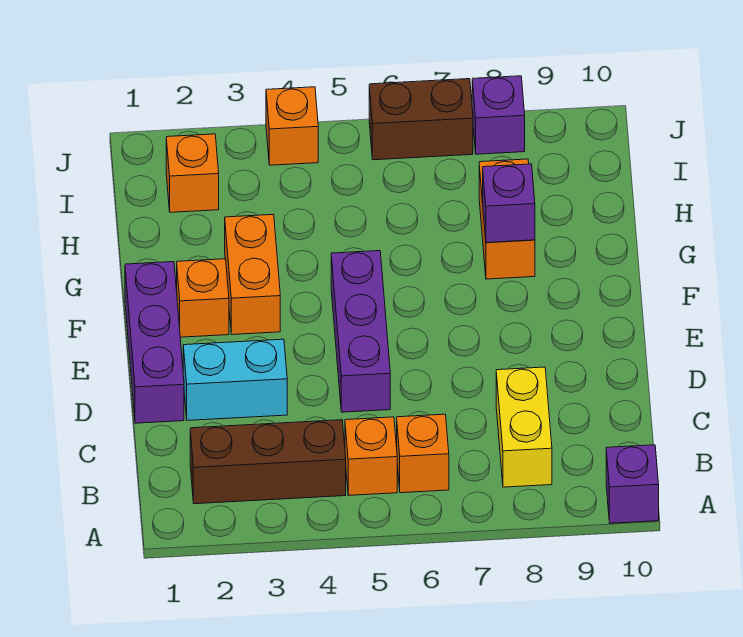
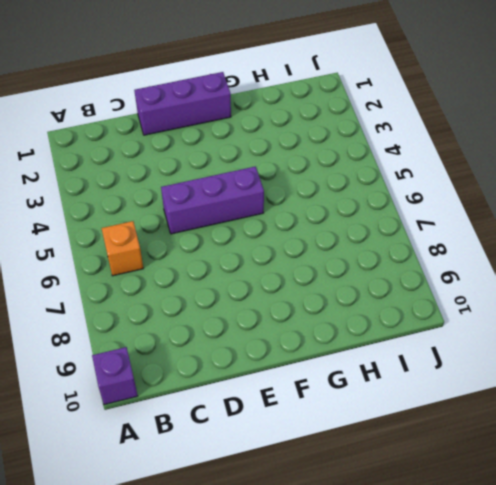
none -> brown 1x3 brick [190,420,346,504]
none -> orange 1x1 brick [345,417,397,495]
none -> yellow 1x2 brick [496,367,552,487]

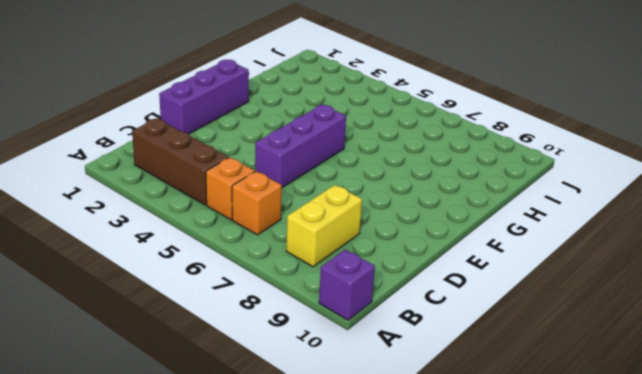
none -> cyan 1x2 brick [183,339,287,421]
none -> orange 1x1 brick [177,259,229,337]
none -> orange 1x2 brick [225,214,280,335]

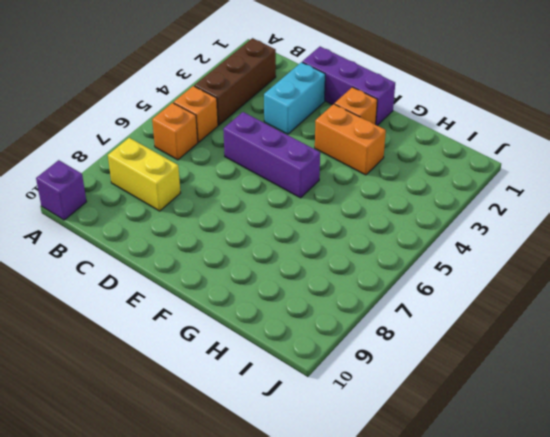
none -> orange 1x2 brick [479,159,535,279]
none -> orange 1x1 brick [166,134,219,212]
none -> orange 1x1 brick [266,87,318,165]

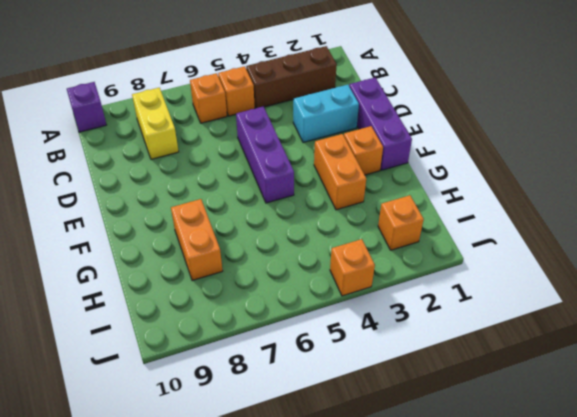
none -> brown 1x2 brick [369,79,473,160]
none -> purple 1x1 brick [472,76,525,154]
none -> purple 1x1 brick [483,164,535,243]

